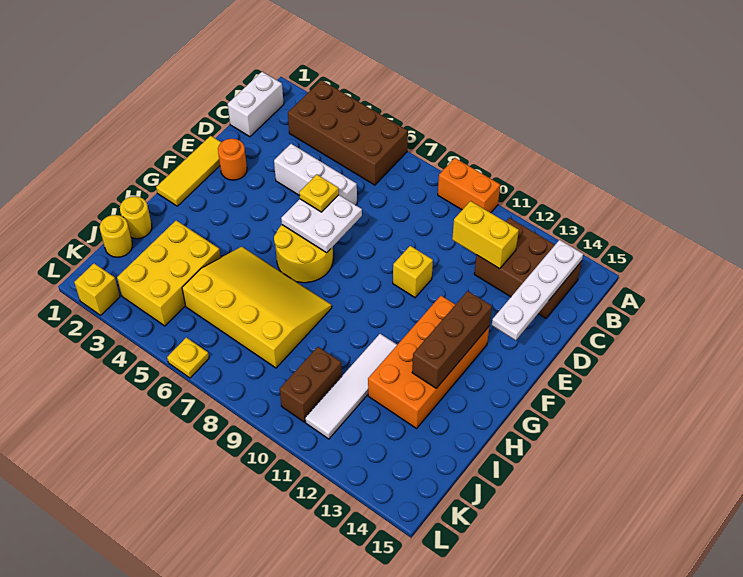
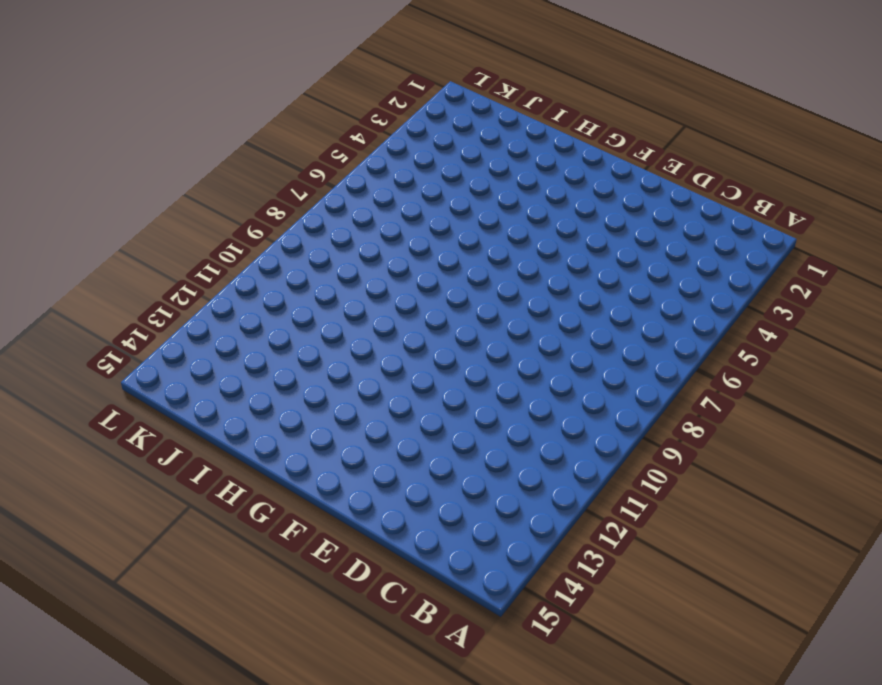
none -> brown 2x4 brick [288,80,408,185]
none -> orange 1x2 brick [438,158,500,213]
none -> white 1x2 brick [228,72,284,137]

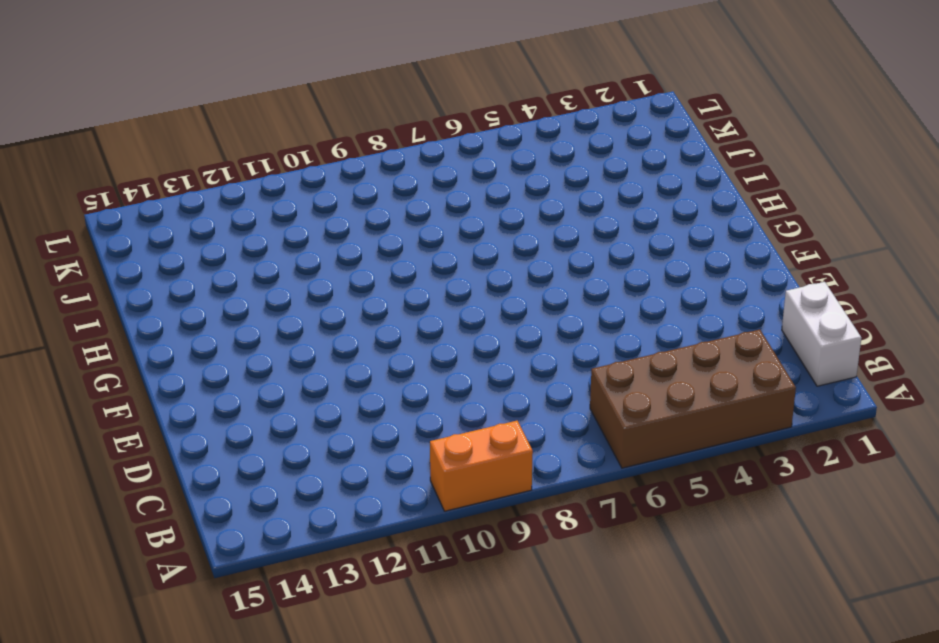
none -> brown 2x3 brick [474,218,582,318]
none -> white 1x3 brick [274,144,357,205]
none -> yellow 1x3 tile [156,136,221,206]

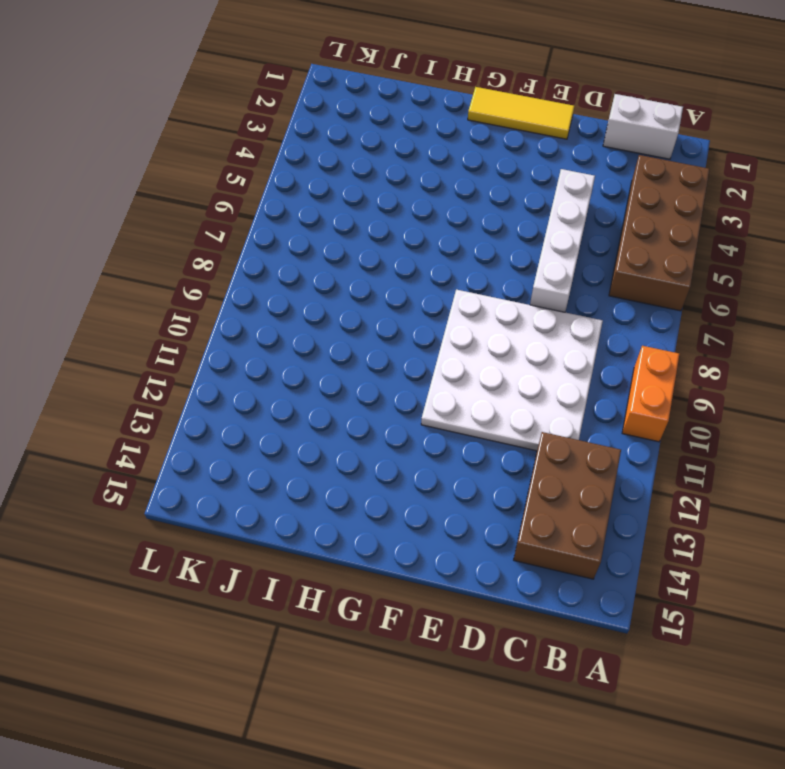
white 4x4 plate [421,290,603,451] -> yellow 1x1 brick [393,246,433,297]
white 1x4 brick [530,169,595,312] -> white 1x3 brick [274,144,357,205]
none -> orange 1x1 round brick [218,139,247,180]
none -> yellow 2x2 round brick [274,225,333,283]
none -> orange 2x4 brick [368,296,489,428]

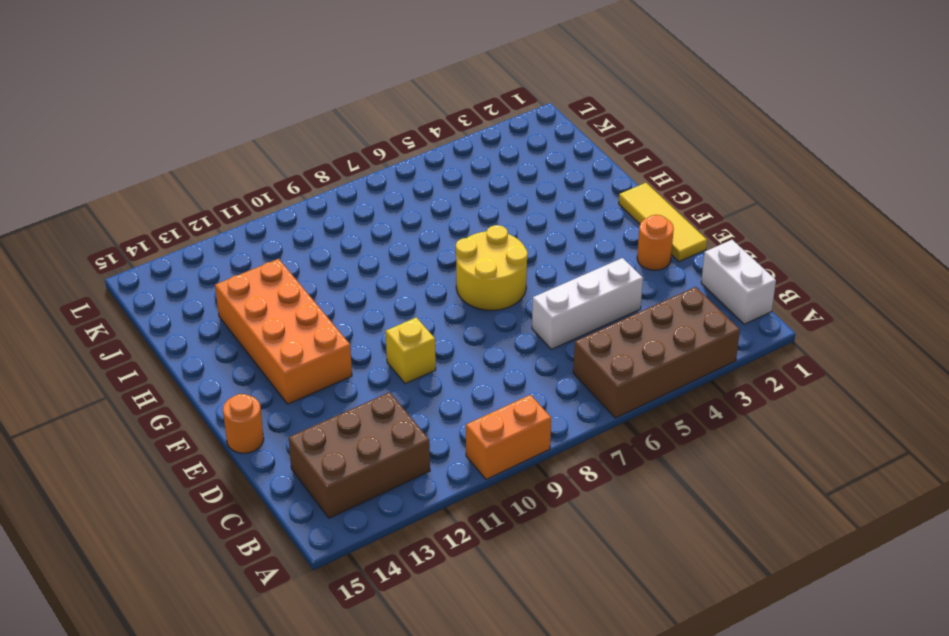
orange 1x1 round brick [223,394,264,453] -> none
none -> yellow 3x4 slope [182,247,332,368]
none -> white 1x4 tile [305,334,397,439]
none -> yellow 1x1 round brick [120,196,152,239]

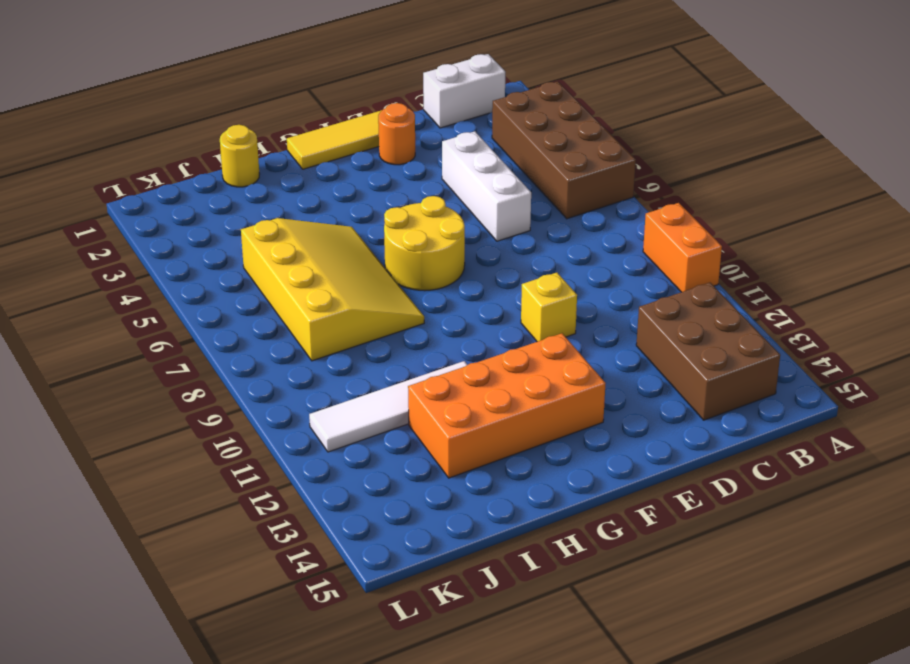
none -> yellow 2x3 brick [117,221,221,326]
none -> yellow 1x1 round brick [100,215,132,257]
none -> brown 1x2 brick [280,347,342,422]

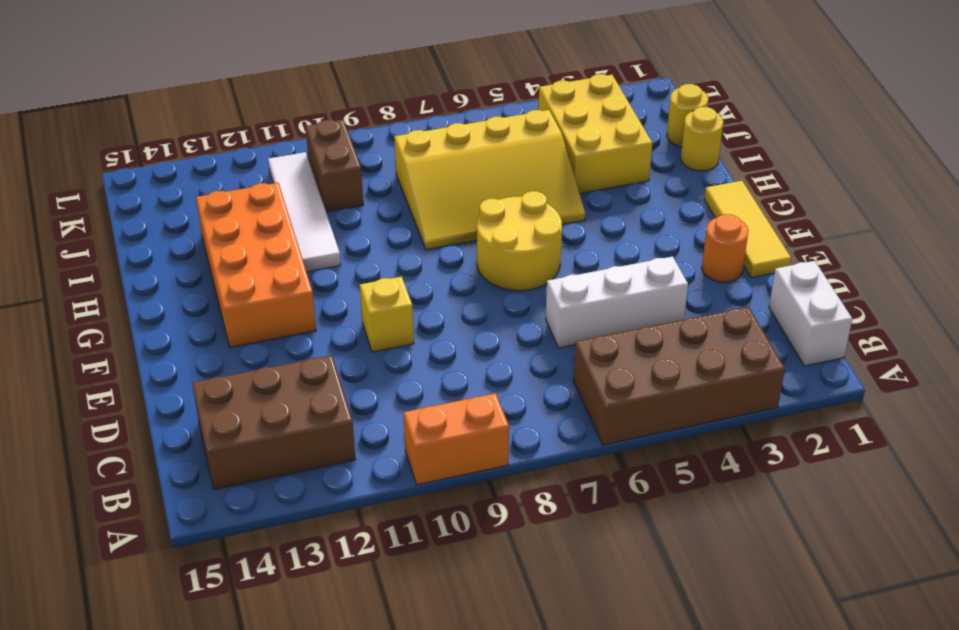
none -> yellow 1x1 brick [74,263,120,315]
none -> yellow 1x1 plate [167,337,209,378]
none -> white 1x4 plate [492,240,583,340]

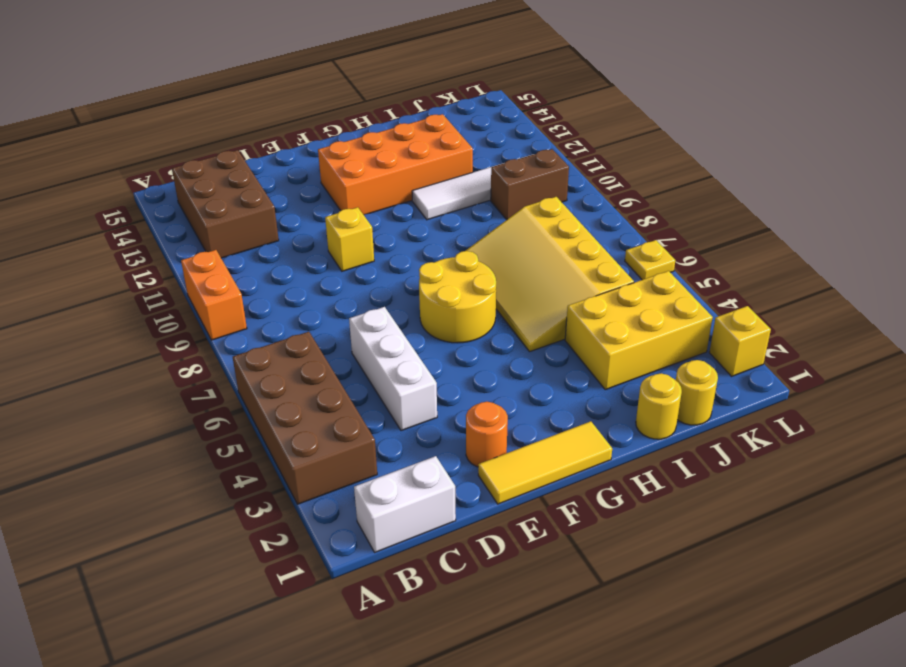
none -> white 1x4 plate [492,240,583,340]
none -> yellow 1x2 brick [452,201,519,269]
none -> white 2x2 plate [281,195,362,253]

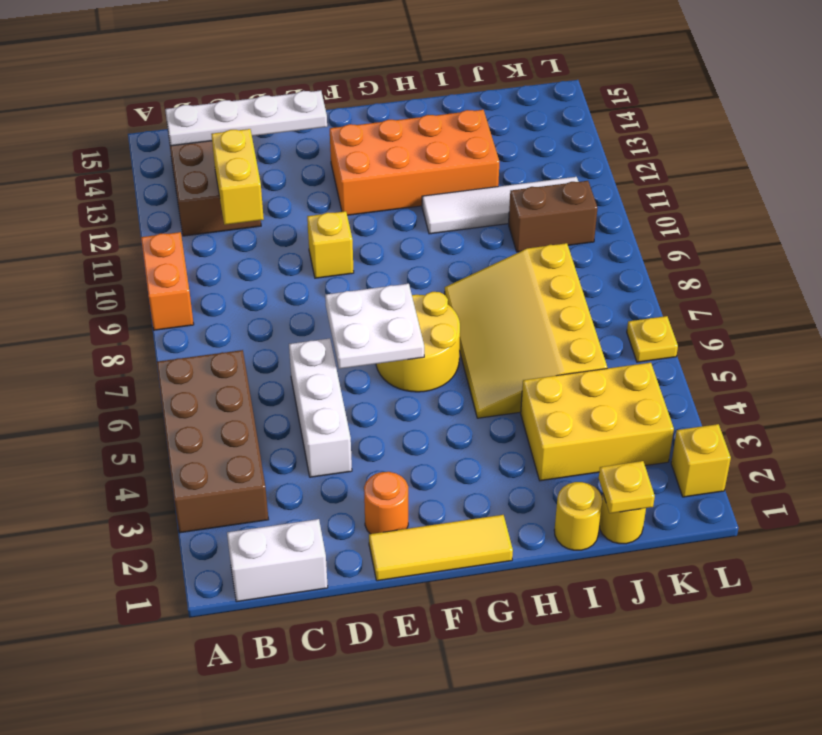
yellow 1x1 plate [599,461,655,513] -> yellow 1x1 plate moved to [299,174,339,212]
none -> brown 1x3 brick [412,291,492,388]

